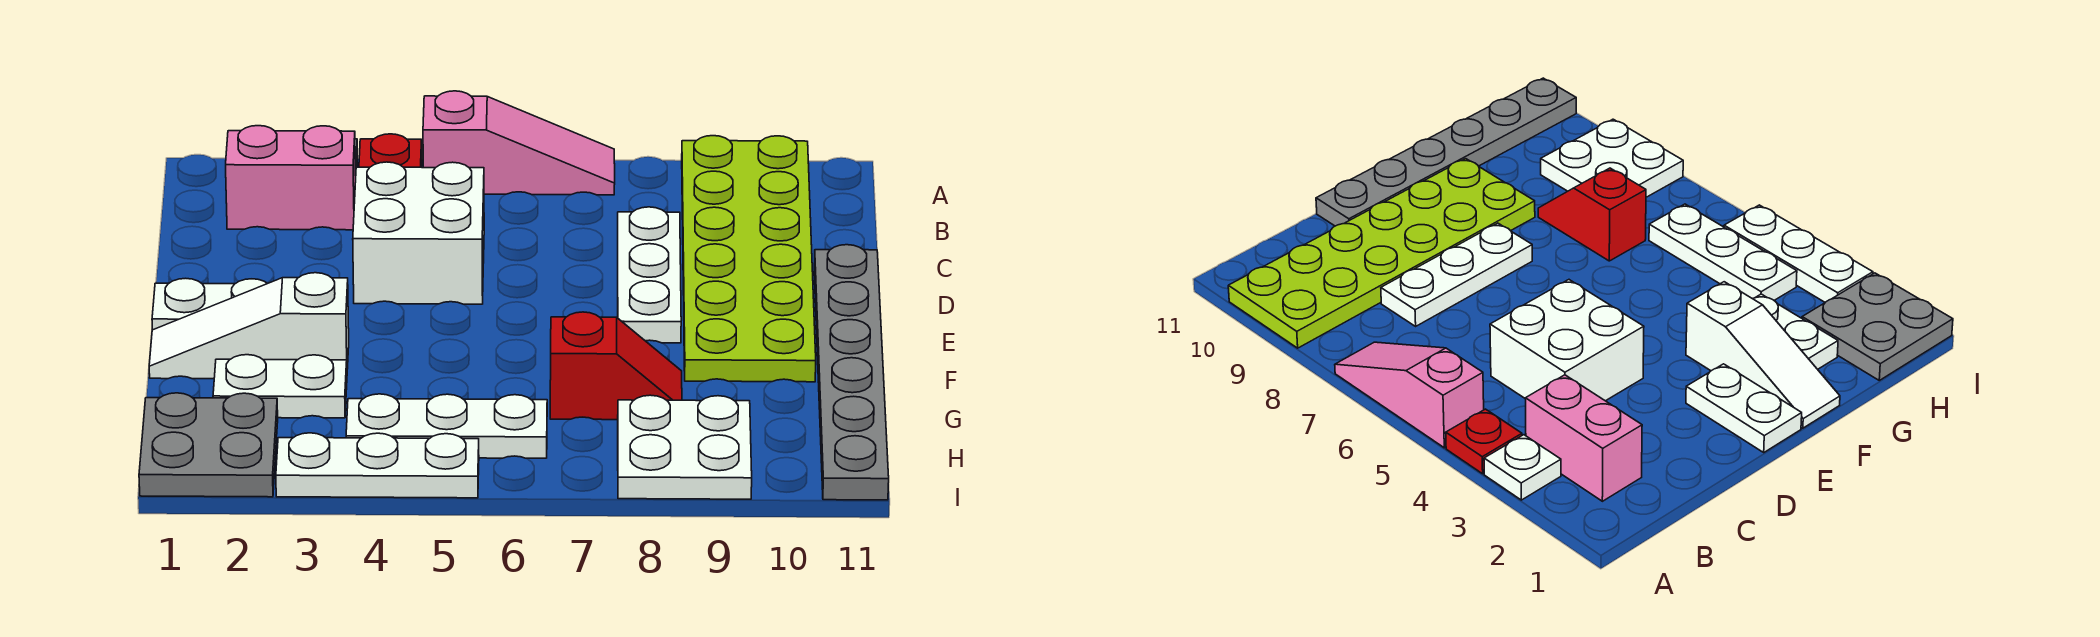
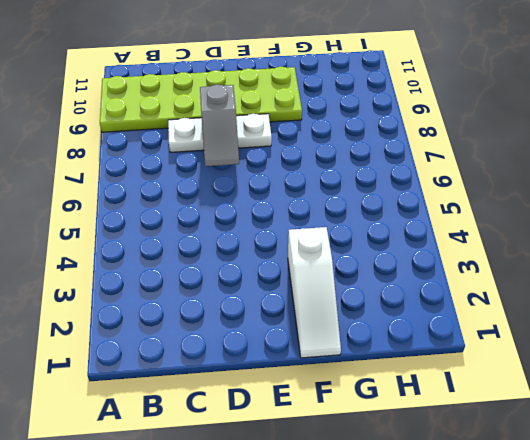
grey 1x2 slope [200,84,239,166] -> none
none -> white 1x1 plate [1484,435,1561,500]
none -> red 1x1 plate [359,134,422,167]
none -> pink 1x3 slope [423,91,615,195]

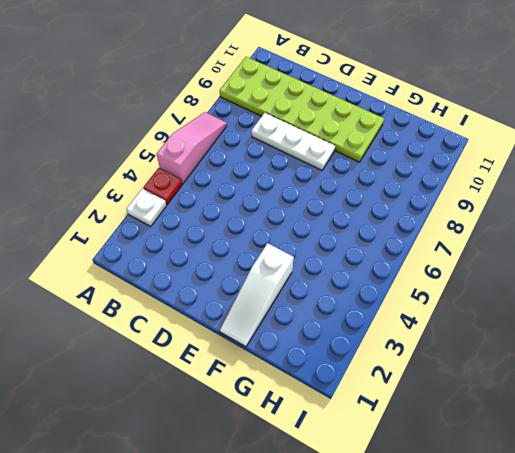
none -> pink 1x2 brick [226,126,356,230]
none -> white 2x2 brick [353,162,484,304]
none -> grey 1x6 plate [814,245,889,500]

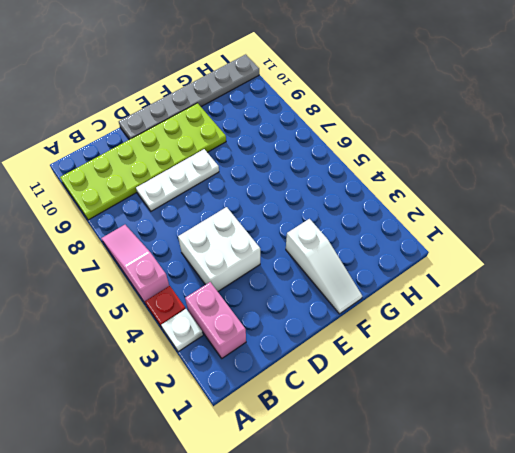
none -> white 1x2 plate [152,278,267,330]
none -> white 1x2 plate [213,355,347,418]
none -> red 1x2 slope [550,312,682,420]

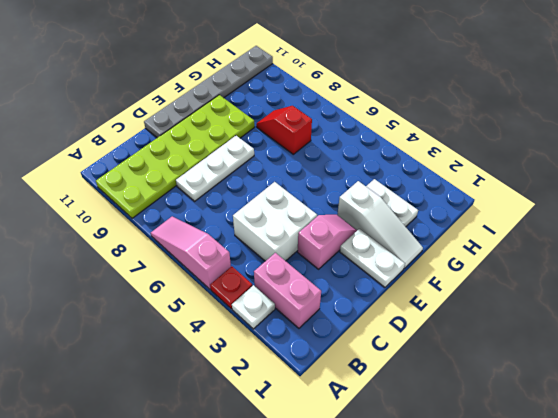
pink 1x2 slope [298,215,357,269] -> none
none -> grey 2x2 plate [139,393,278,497]
none -> white 1x3 plate [346,394,547,458]
none -> white 2x2 plate [618,395,752,499]

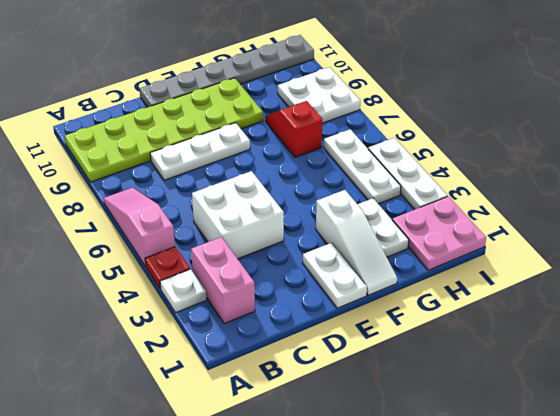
pink 2x2 plate [392,196,486,270] -> grey 2x2 plate [139,393,278,497]

